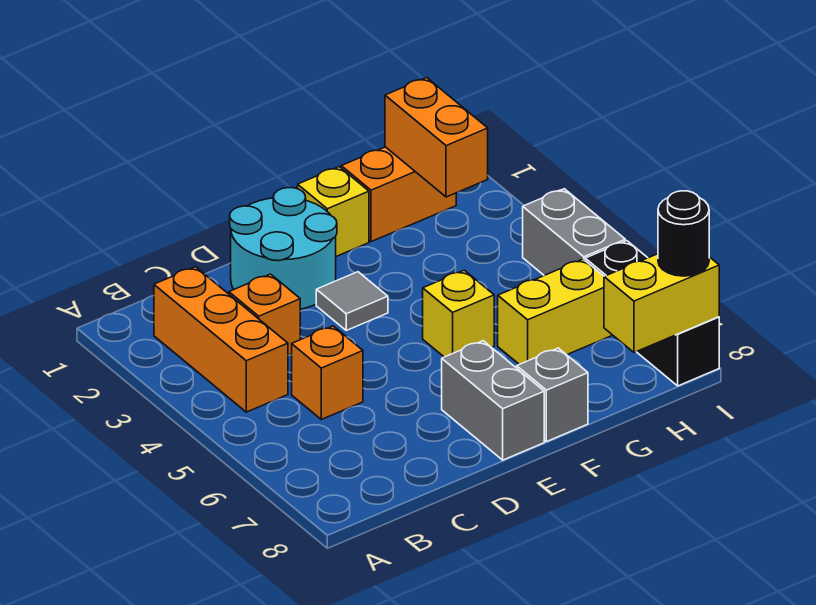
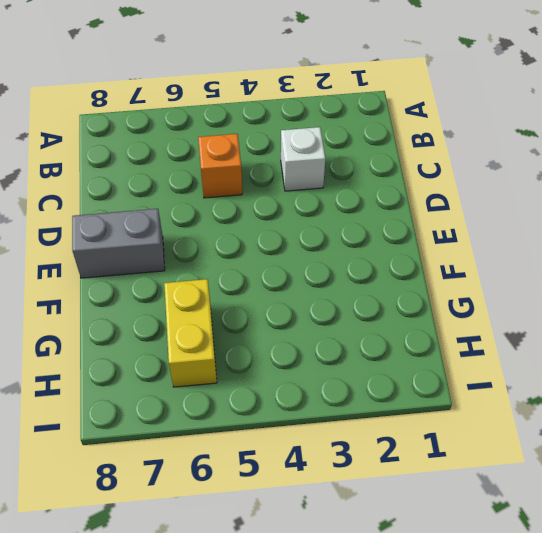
white 1x1 brick [281,127,325,191] -> orange 1x1 brick [229,274,300,355]
none -> orange 1x3 brick [154,267,288,412]
none -> cyan 2x2 round brick [230,188,337,309]
none -> grey 1x1 tile [316,272,388,330]

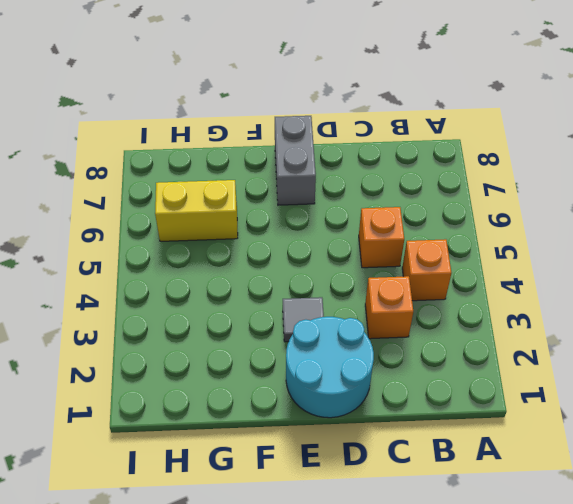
orange 1x1 brick [402,239,451,301] -> orange 1x3 brick [154,267,288,412]
none -> yellow 1x1 brick [298,167,369,256]
none -> yellow 1x1 brick [423,270,494,357]
none -> grey 1x1 brick [517,348,588,442]

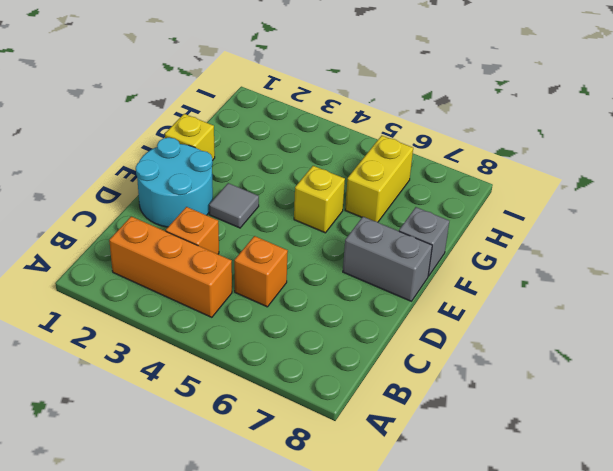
none -> orange 1x2 brick [341,147,456,242]
none -> grey 1x2 brick [523,189,625,275]
none -> black 1x3 brick [585,241,719,386]

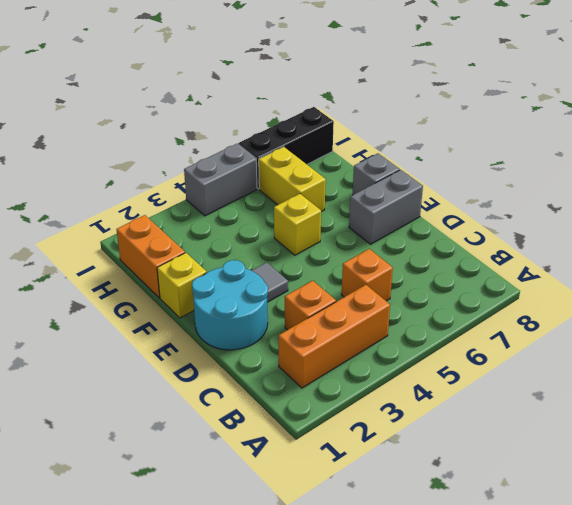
none -> orange 1x2 brick [385,78,488,197]
none -> yellow 1x2 brick [604,254,719,352]
none -> black 1x1 round brick [658,191,709,276]

